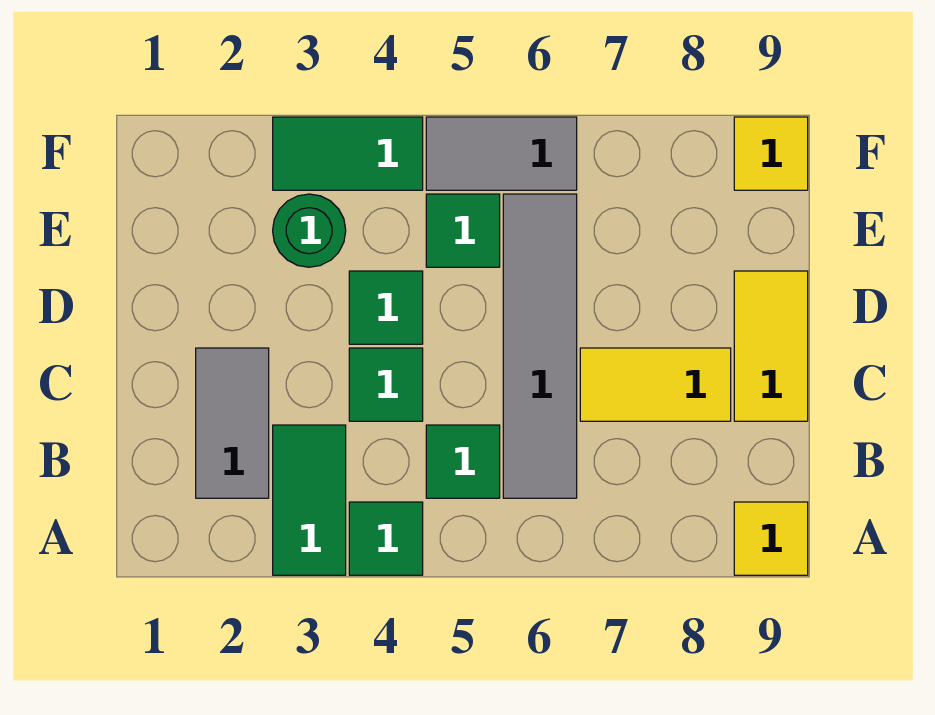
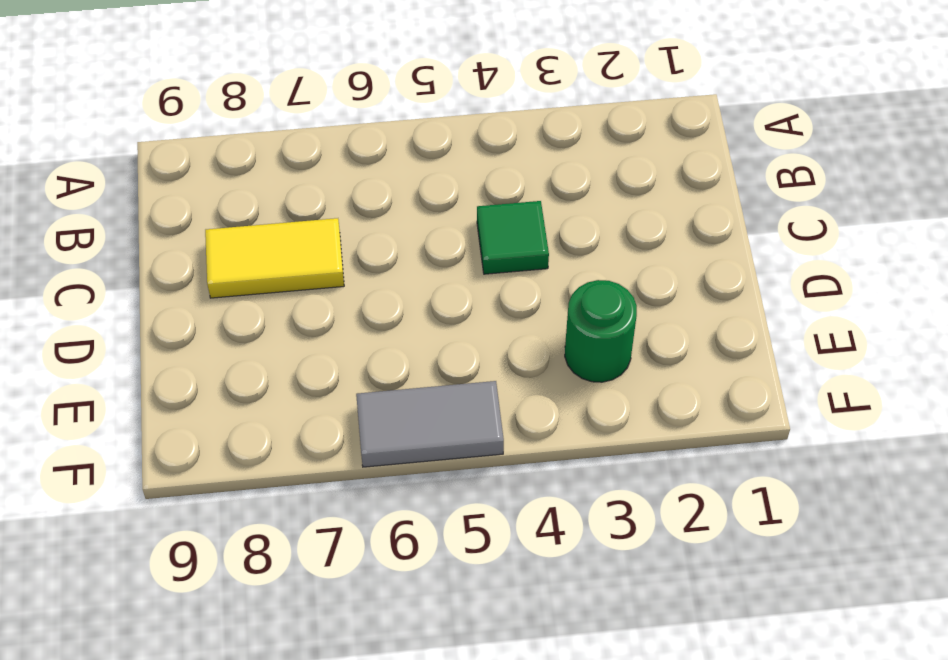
none -> green 1x2 tile [273,425,346,575]
none -> green 1x1 tile [349,502,423,575]
none -> yellow 1x1 tile [734,502,808,575]

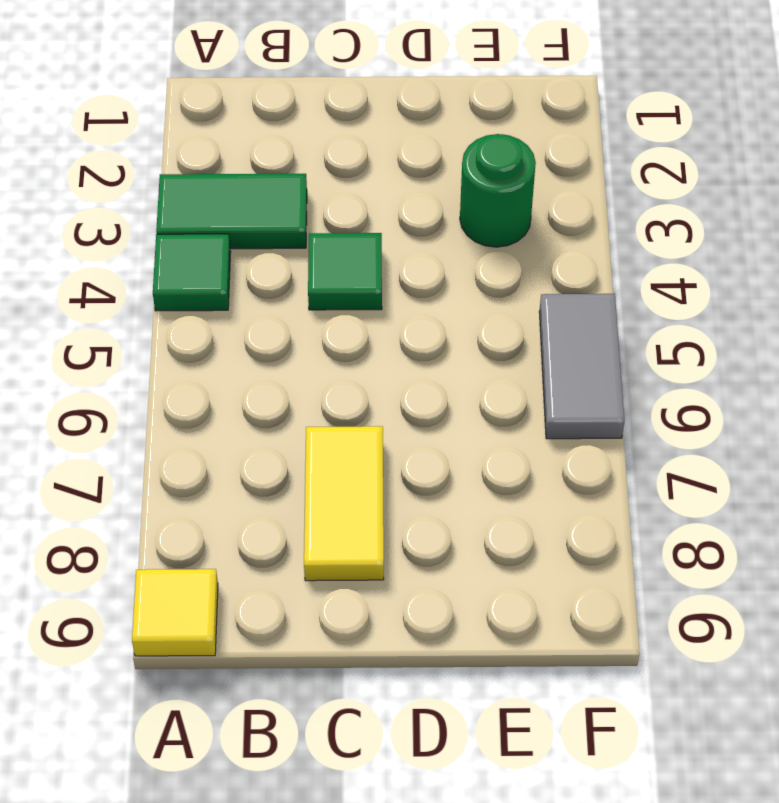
none -> grey 1x2 tile [196,348,269,498]
none -> green 1x1 tile [426,425,500,498]
none -> grey 1x4 tile [503,194,577,498]

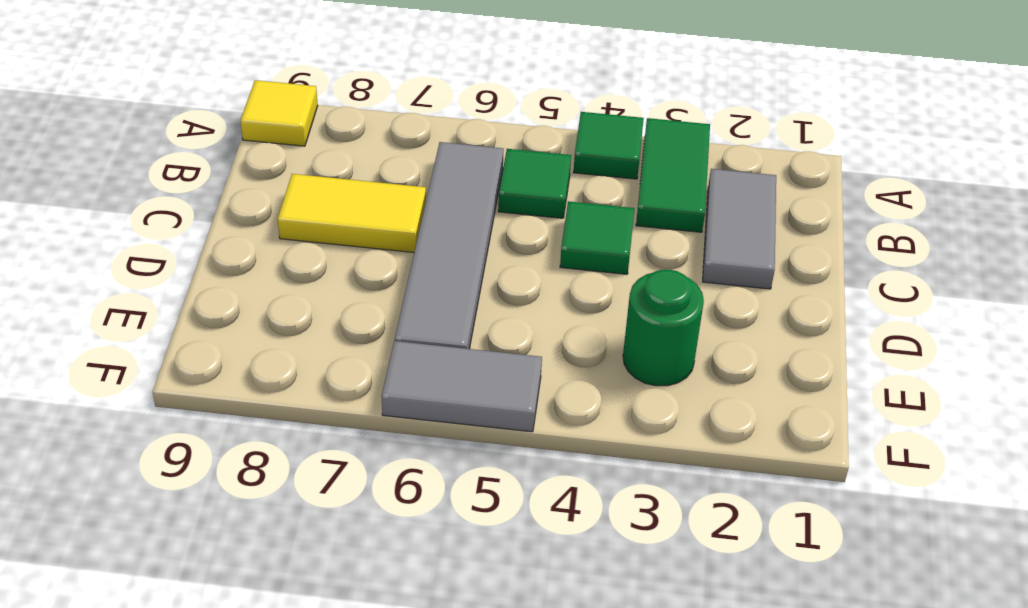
none -> yellow 1x2 tile [734,271,808,421]
none -> green 1x1 tile [349,271,423,344]
none -> green 1x1 tile [426,194,500,267]

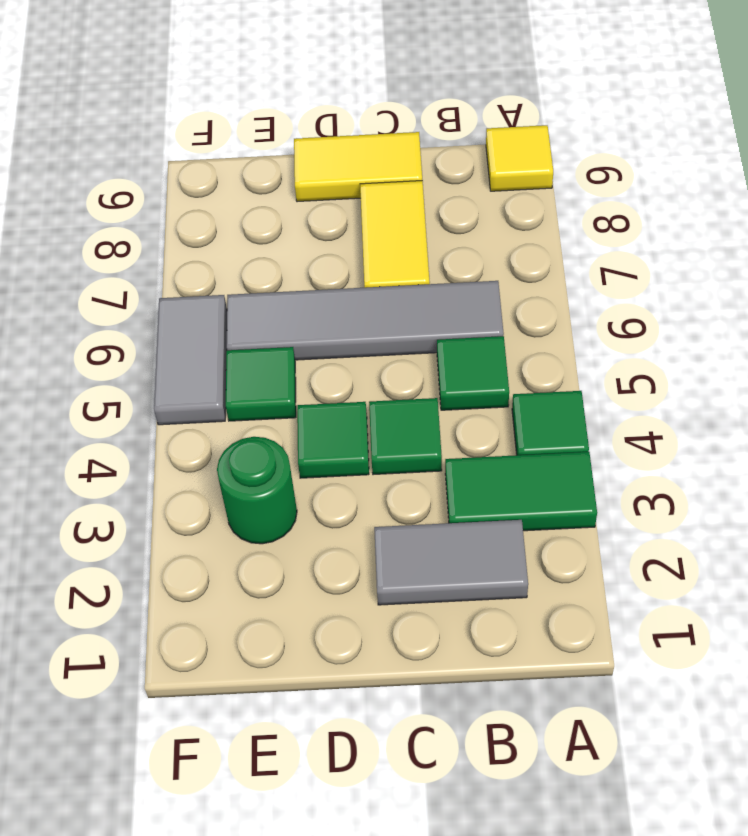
none -> green 1x2 tile [273,117,423,190]
none -> yellow 1x1 tile [734,117,808,190]

